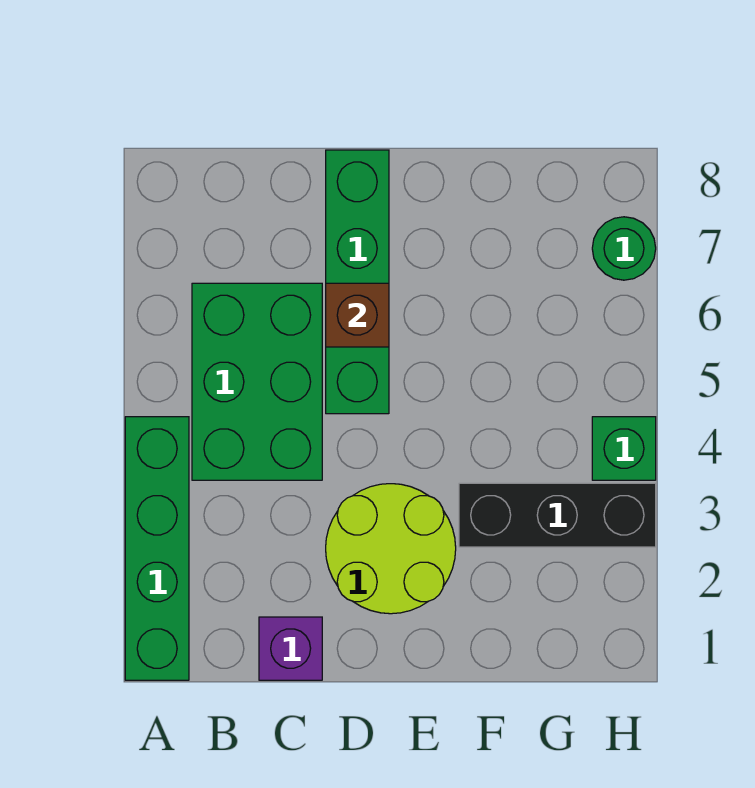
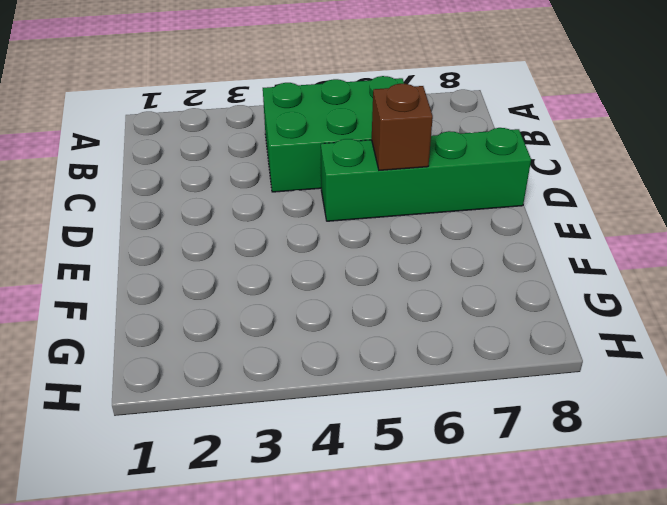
none -> green 1x4 brick [125,417,189,680]
none -> purple 1x1 brick [259,617,322,680]

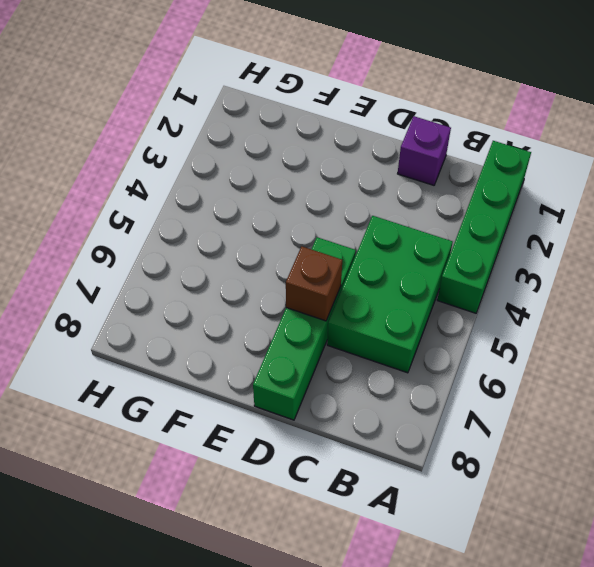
none -> lime 2x2 round brick [326,484,456,614]
none -> black 1x3 brick [459,483,656,547]

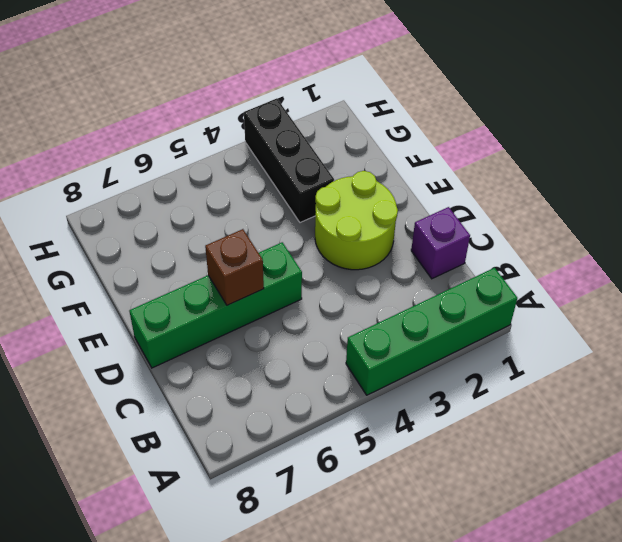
none -> green 2x3 brick [192,283,322,480]
none -> green 1x1 brick [592,417,656,480]

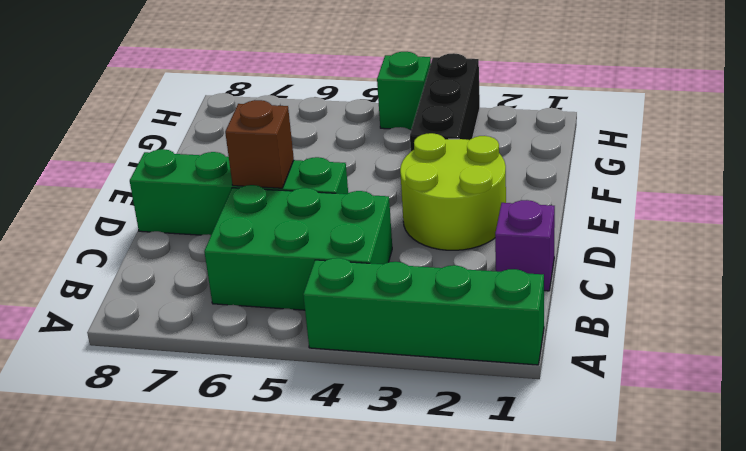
none -> green 1x1 round brick [592,217,656,280]

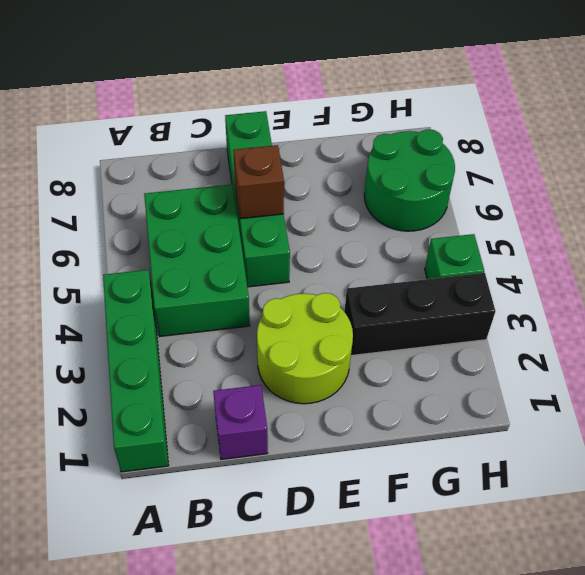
green 2x2 round brick [364,129,455,231] -> green 1x1 round brick [592,217,656,280]

